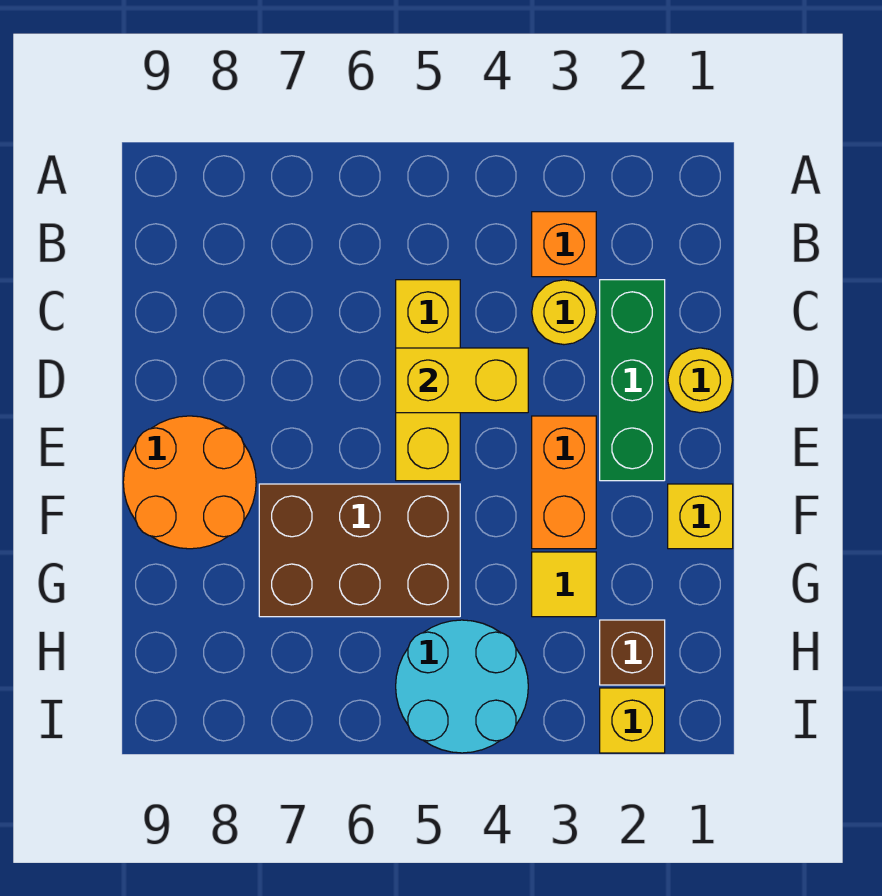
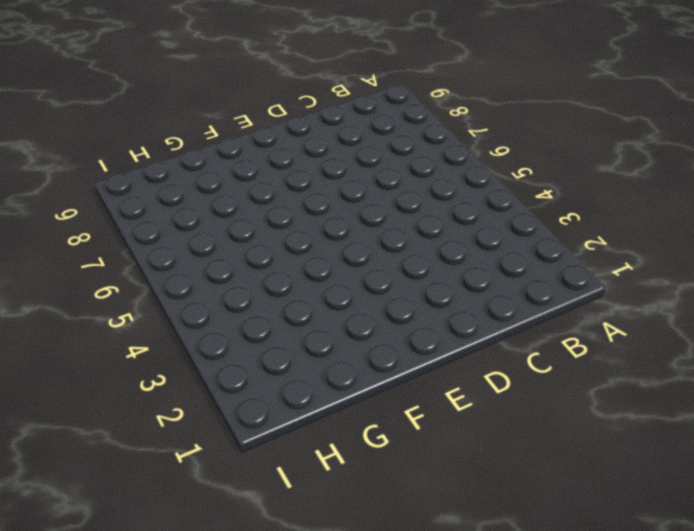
none -> orange 1x1 brick [532,212,596,277]
none -> green 1x3 brick [600,280,665,481]
none -> yellow 1x1 round brick [532,280,596,345]

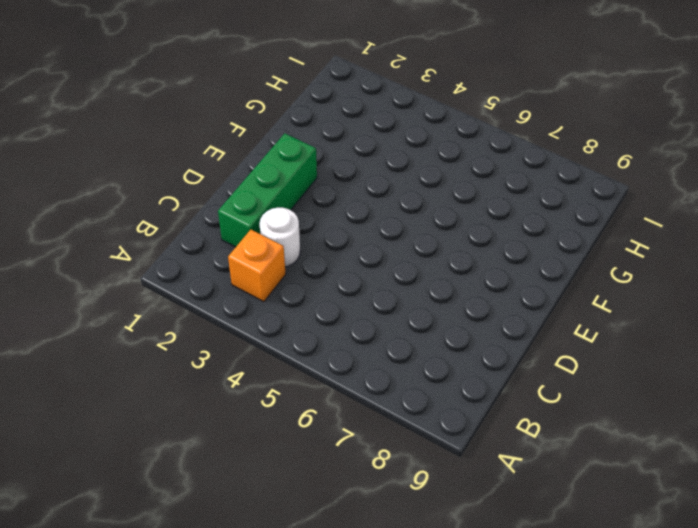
white 1x1 round brick [260,208,300,267] -> yellow 1x1 round brick [532,280,596,345]
none -> yellow 1x3 brick [396,280,460,481]
none -> yellow 1x1 round brick [668,348,733,413]
none -> orange 1x2 brick [532,416,596,549]

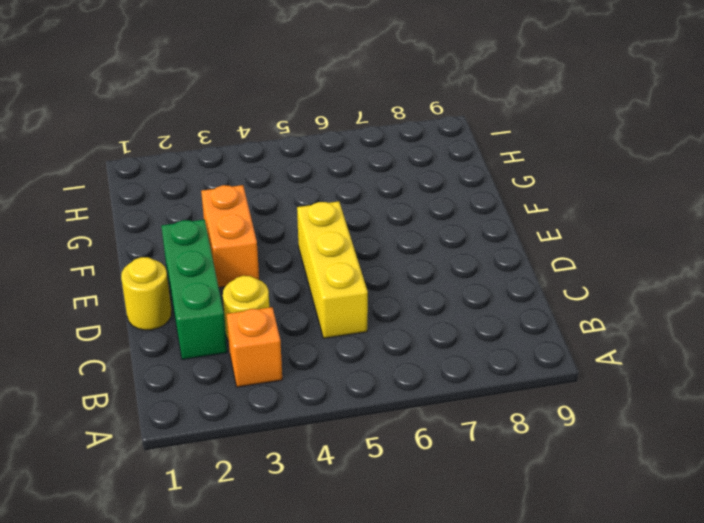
none -> orange 2x2 round brick [123,416,256,549]
none -> yellow 1x1 brick [668,484,733,549]
none -> brown 2x3 brick [259,484,460,617]

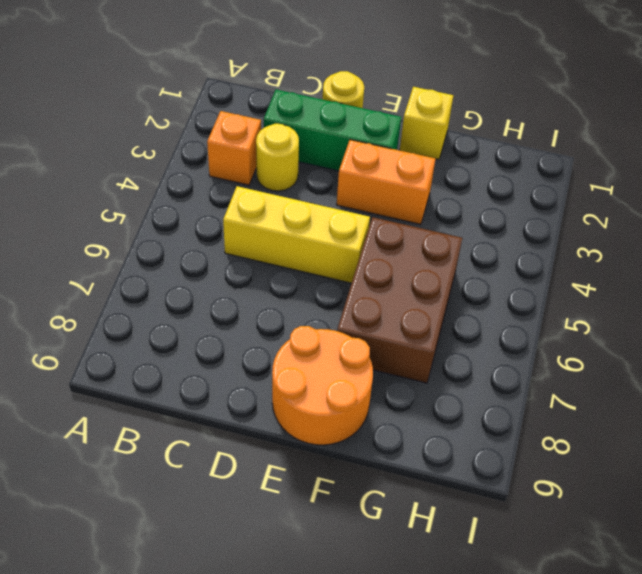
none -> yellow 1x1 tile [532,552,596,617]
none -> brown 1x1 brick [600,620,665,685]
none -> cyan 2x2 round brick [396,620,528,753]

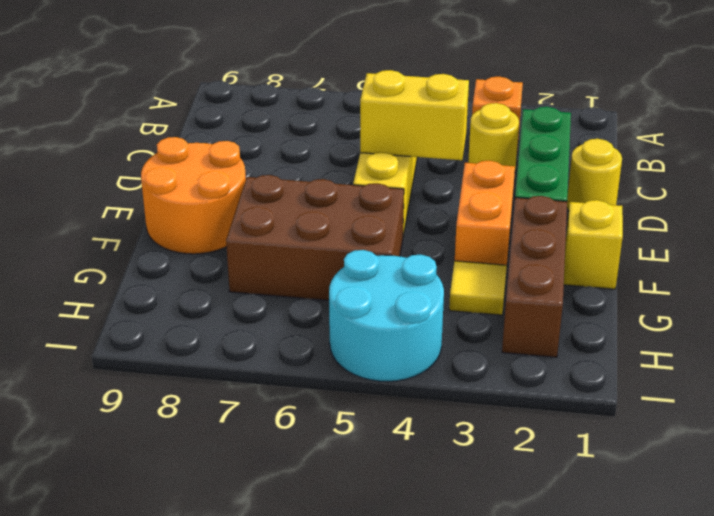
brown 1x3 brick [502,196,567,357] -> brown 1x1 brick [600,620,665,685]
none -> yellow 1x1 brick [600,688,665,753]

